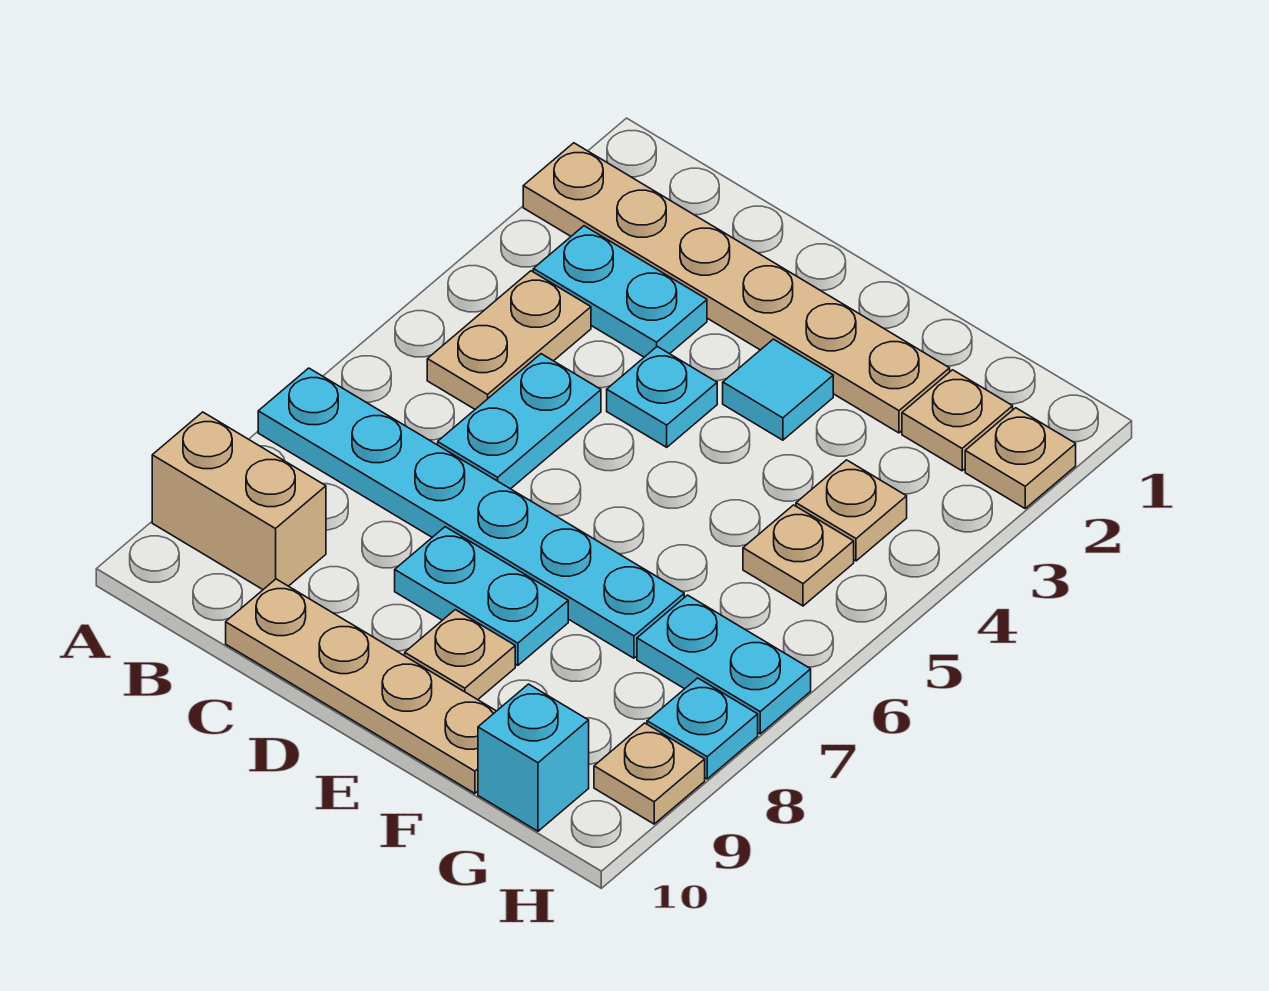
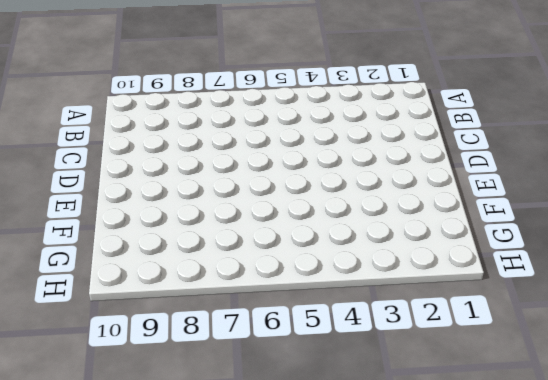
none -> tan 1x6 plate [523,143,950,433]
none -> cyan 1x6 plate [258,368,684,658]
none -> tan 1x2 brick [152,412,326,589]

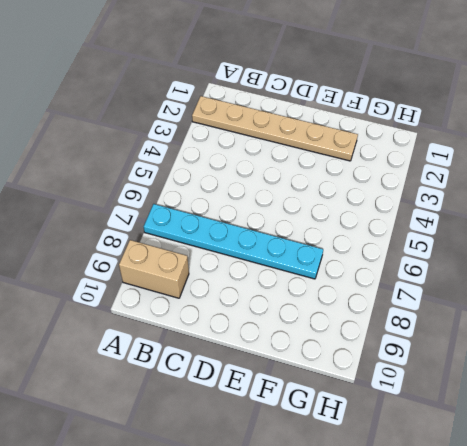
none -> cyan 1x2 plate [533,226,707,357]
none -> tan 1x2 plate [427,271,591,409]
none -> cyan 1x2 plate [438,354,601,489]

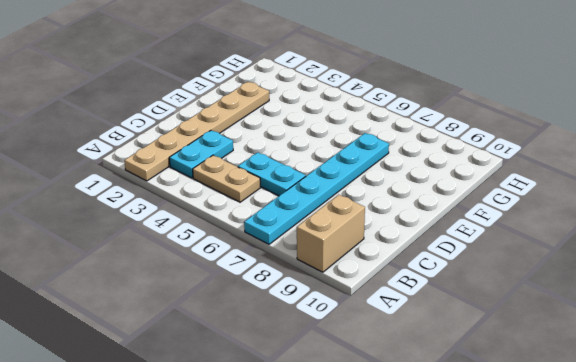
none -> tan 1x4 plate [226,579,496,793]
none -> cyan 1x1 plate [607,347,717,447]
none -> cyan 1x2 plate [395,527,568,665]

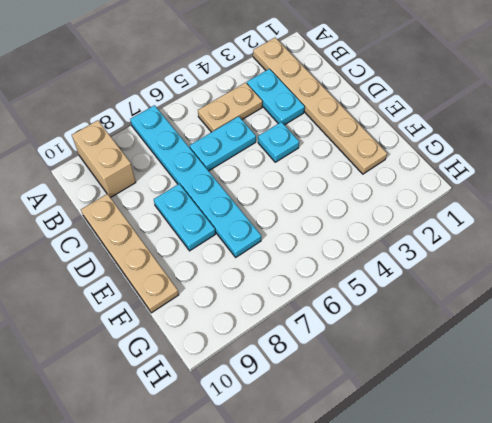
none -> cyan 1x1 tile [723,339,833,440]
none -> tan 1x1 plate [405,610,515,700]
none -> tan 1x1 plate [902,370,1013,471]

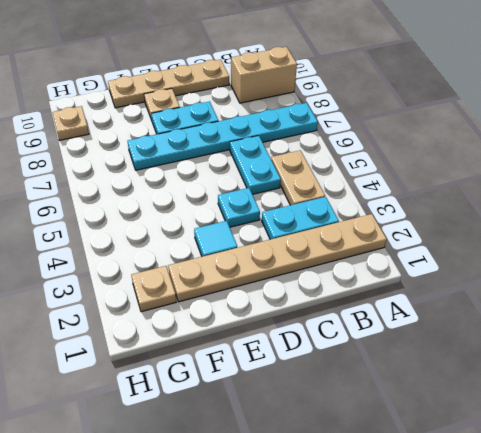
none -> tan 1x1 plate [796,460,907,561]
none -> tan 1x1 plate [743,505,854,606]
none -> cyan 1x2 plate [637,595,811,734]

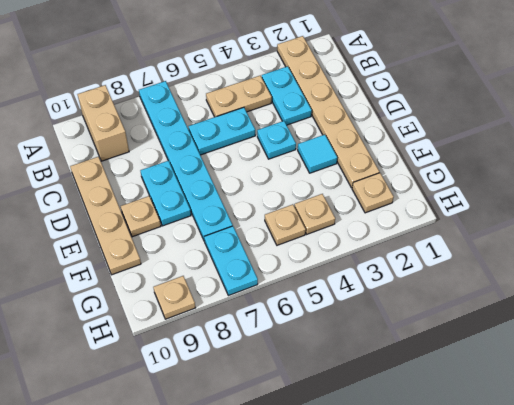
none -> cyan 1x1 brick [478,684,589,831]
none -> tan 1x1 plate [965,408,1076,508]
none -> cyan 1x1 plate [647,678,758,779]

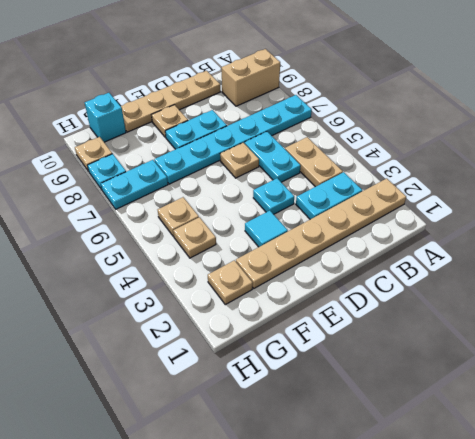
tan 1x1 plate [220,143,259,178] -> tan 1x1 plate moved to [965,408,1076,508]

